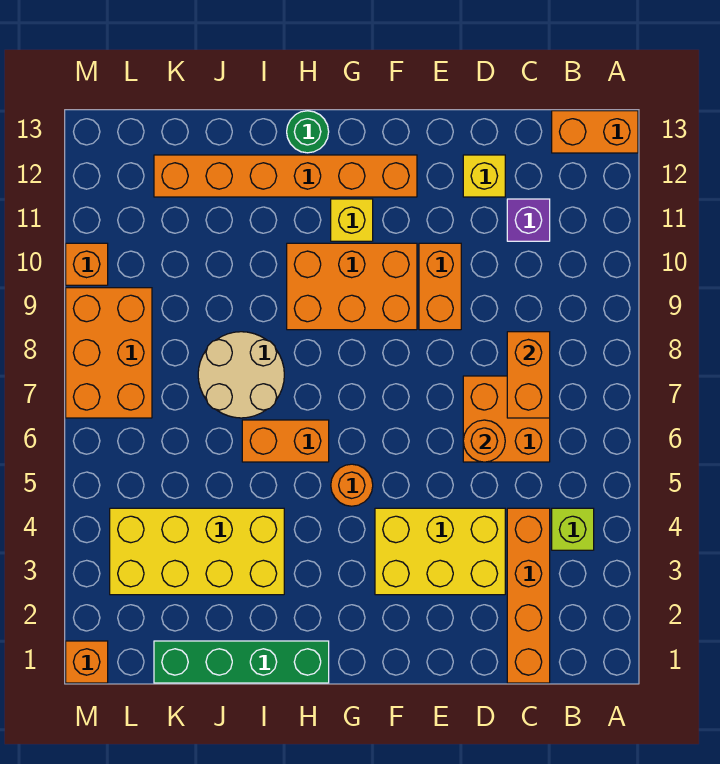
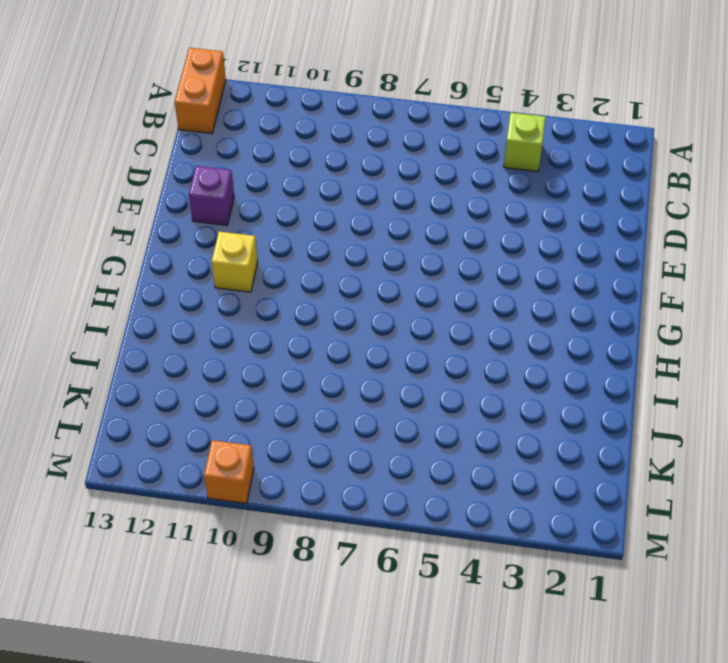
purple 1x1 brick [189,166,234,225] -> purple 1x1 brick moved to [507,199,550,241]
none -> orange 1x4 brick [507,508,550,683]
none -> orange 2x2 brick [463,376,550,462]
none -> yellow 2x3 brick [375,508,505,595]

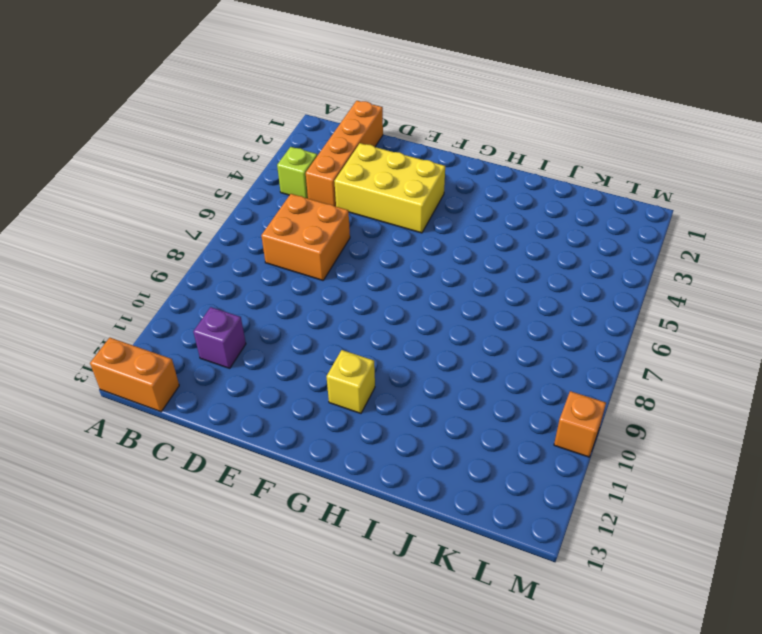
none -> yellow 1x1 brick [463,155,505,197]
none -> orange 1x2 brick [419,243,461,330]
none -> orange 2x3 brick [287,243,417,330]

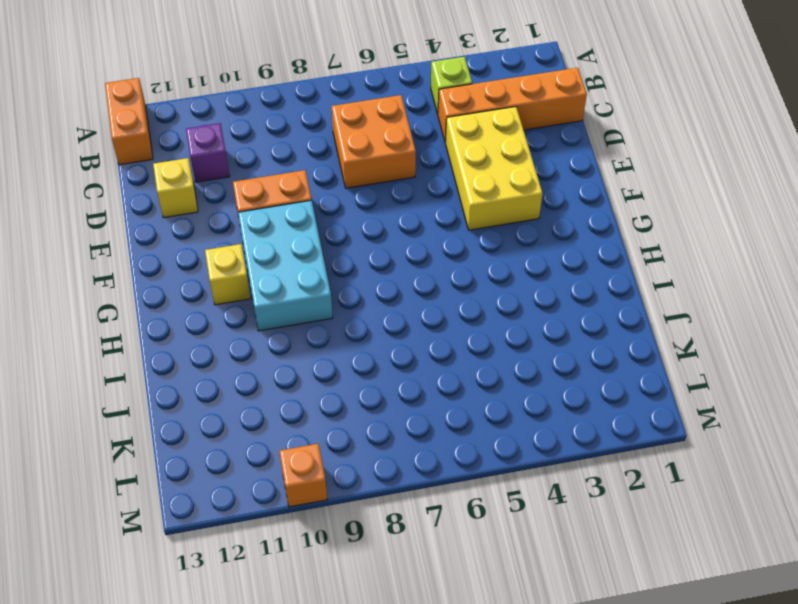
cyan 2x3 brick [238,200,333,331] -> orange 2x3 brick [287,243,417,330]
none -> orange 1x6 brick [154,155,417,197]
none -> orange 1x1 round brick [331,464,373,506]
none -> green 1x4 brick [154,641,329,683]

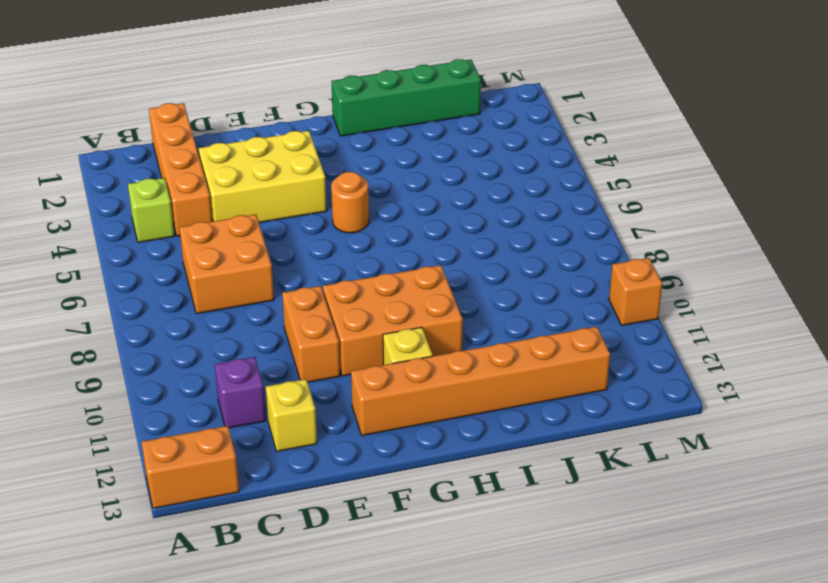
none -> orange 1x2 brick [242,420,329,462]
none -> green 1x1 round brick [287,111,329,153]
none -> yellow 2x4 brick [110,508,284,595]

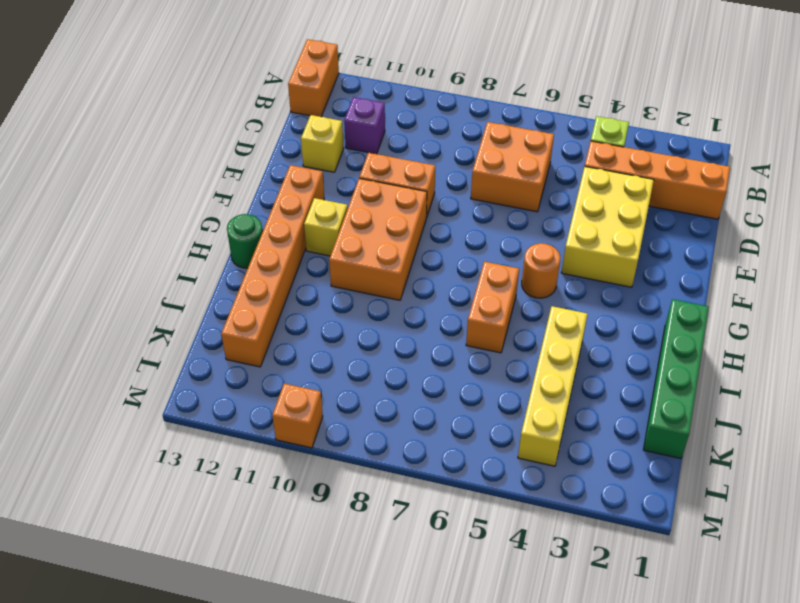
yellow 1x4 brick [518,306,587,466] -> yellow 2x4 brick [110,508,284,595]
none -> tan 2x2 round brick [198,332,284,418]
none -> orange 2x3 brick [66,288,152,418]
none -> orange 1x1 brick [66,641,108,683]

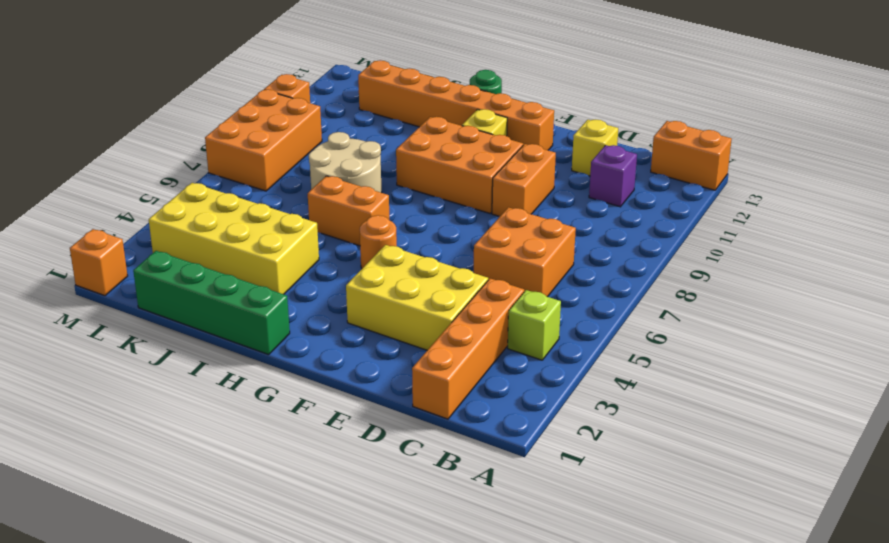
none -> orange 1x2 brick [507,332,550,418]
none -> orange 1x1 round brick [463,420,505,462]

